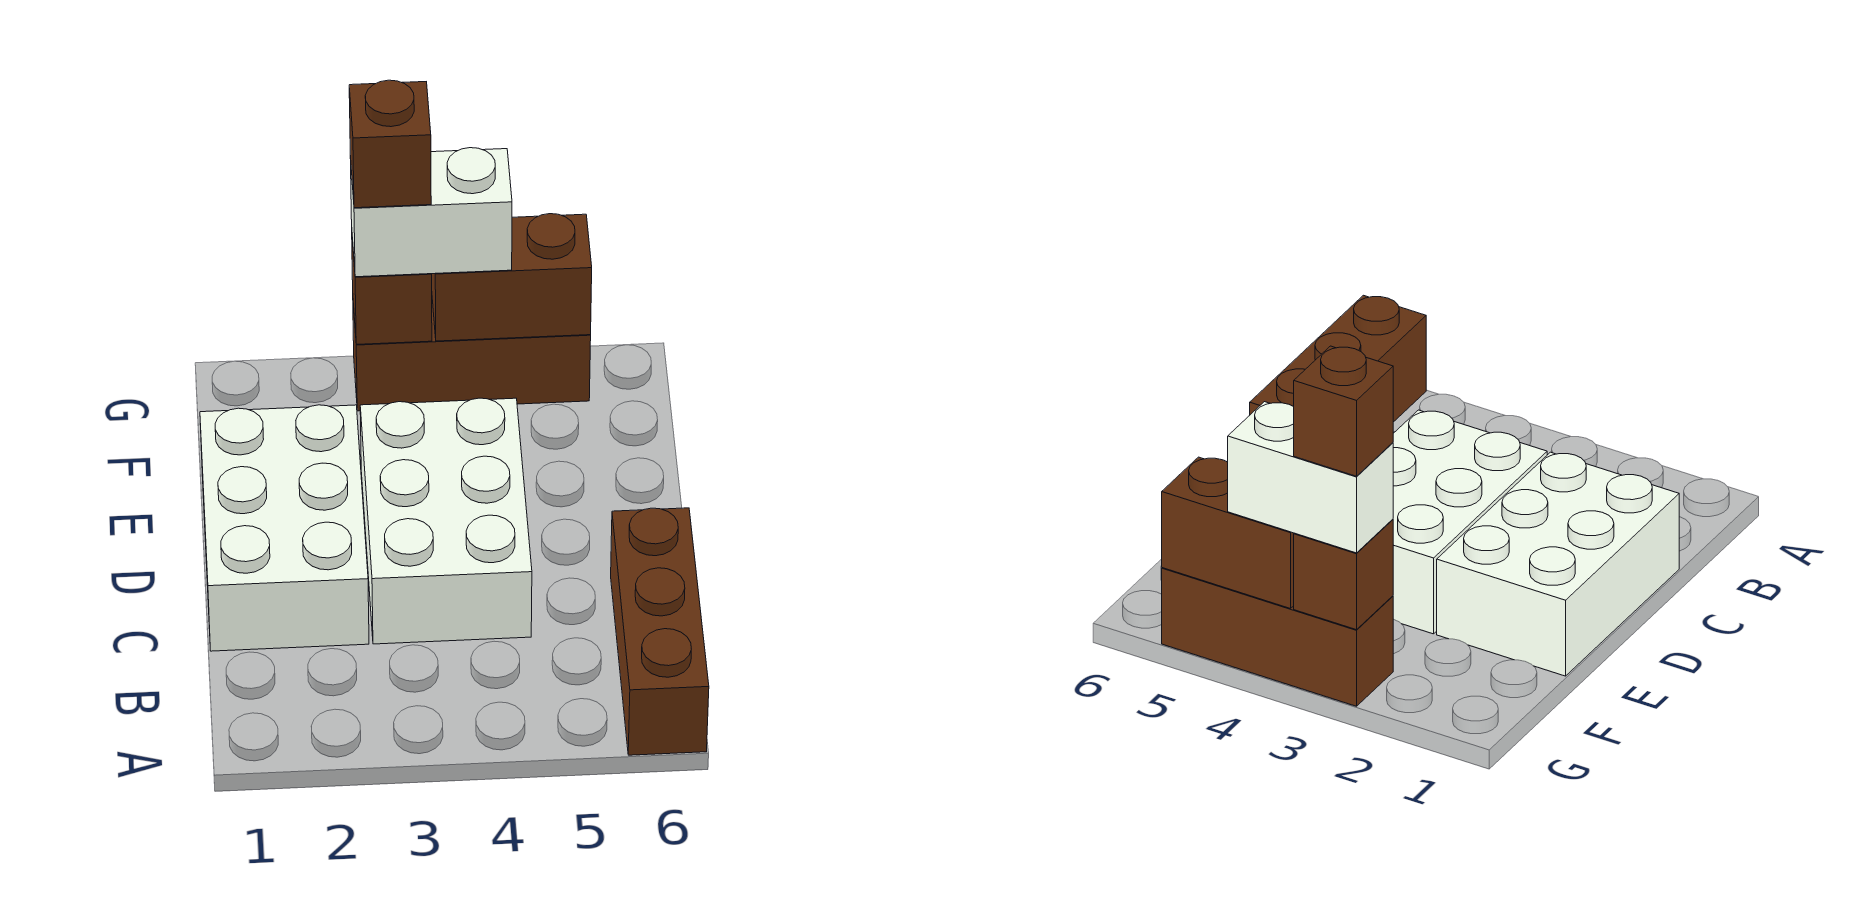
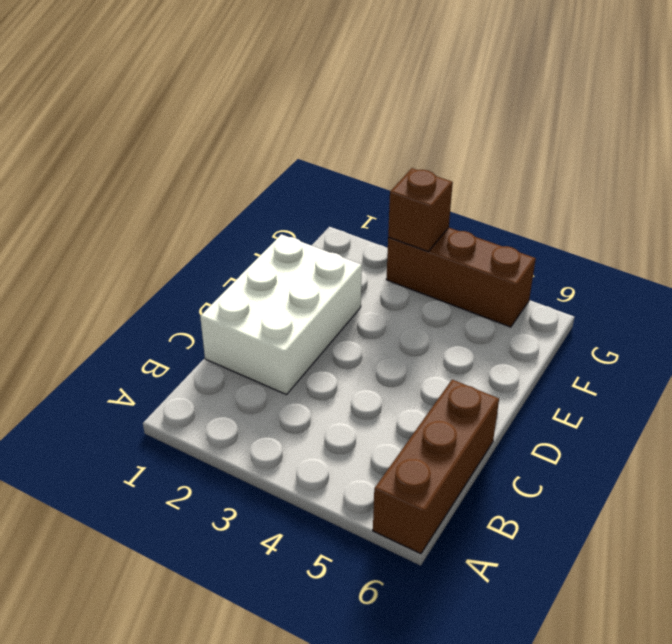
none -> white 2x3 brick [360,398,532,644]
none -> brown 1x2 brick [432,214,592,341]

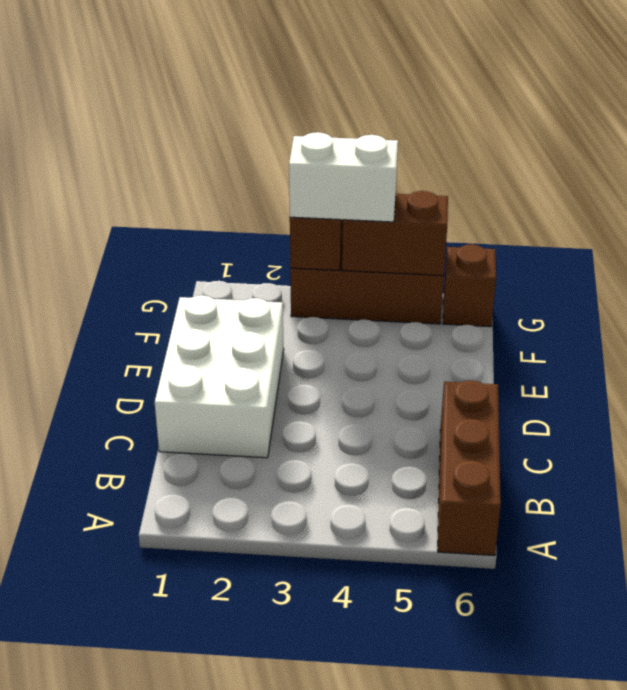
brown 1x1 brick [443,245,496,327] -> brown 1x1 brick moved to [349,80,431,208]
none -> white 2x3 brick [360,398,532,644]

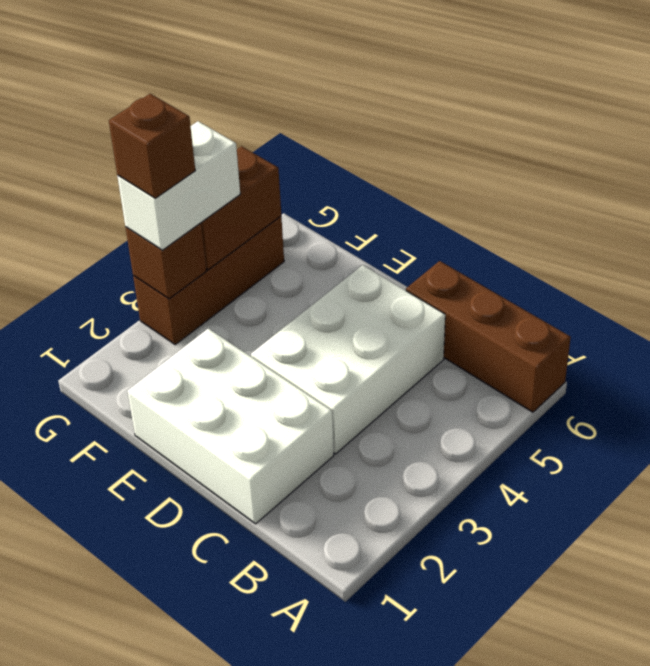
white 2x3 brick [251,265,445,454] -> white 2x3 brick turned to [360,398,532,644]

